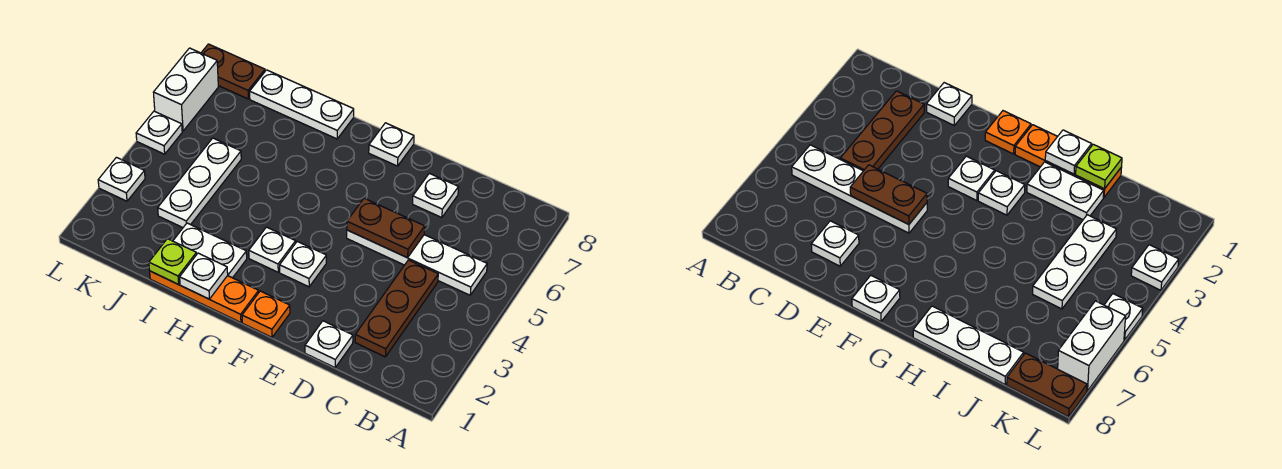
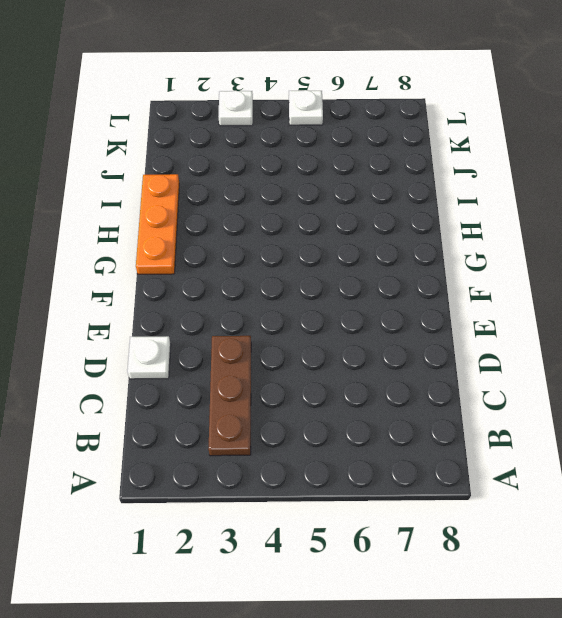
brown 1x3 plate [208,336,251,456] -> brown 1x3 plate turned to [355,260,438,357]
none -> white 1x4 plate [347,230,487,295]
none -> white 1x1 plate [413,173,458,218]
none -> orange 1x1 plate [242,291,290,337]

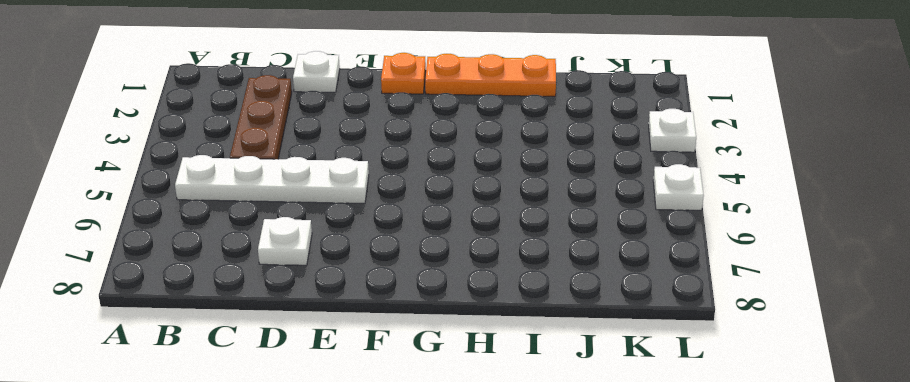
none -> white 1x1 plate [280,242,326,287]
none -> white 1x1 plate [369,123,414,166]
none -> white 1x1 plate [249,227,296,272]

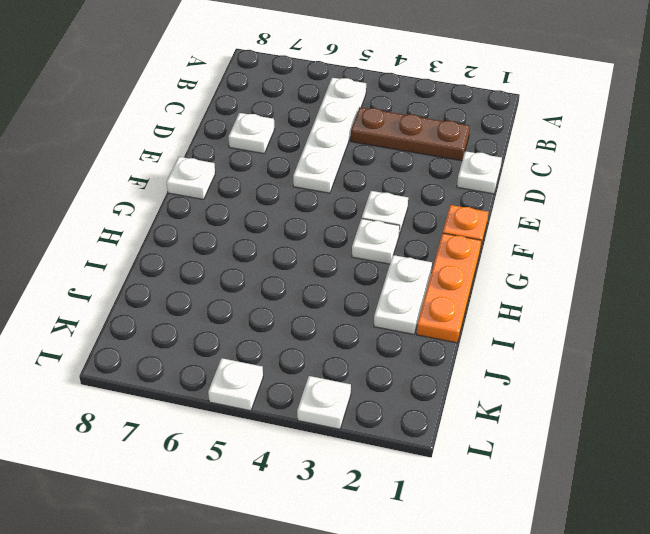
none -> white 1x3 plate [250,70,354,139]
none -> white 1x3 plate [158,138,241,227]
none -> brown 1x2 plate [201,44,265,99]

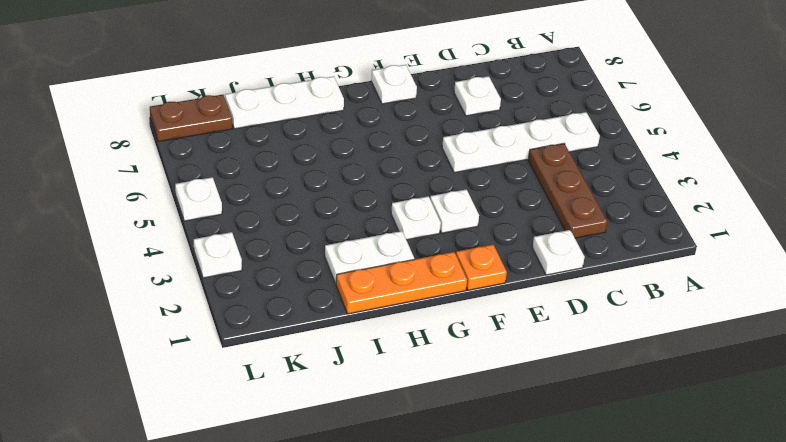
none -> white 1x3 plate [158,138,241,227]
none -> white 1x2 brick [153,48,218,131]
none -> brown 1x2 plate [347,198,425,258]

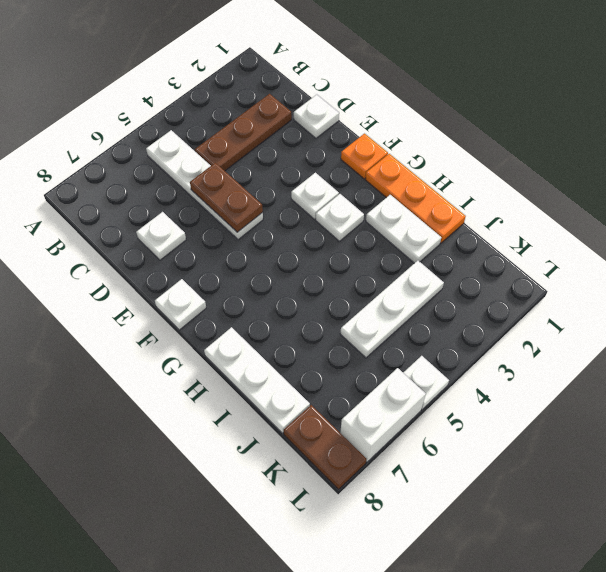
none -> white 1x1 plate [98,157,145,201]
none -> white 1x1 plate [180,253,228,299]
none -> lime 1x1 plate [149,239,197,284]

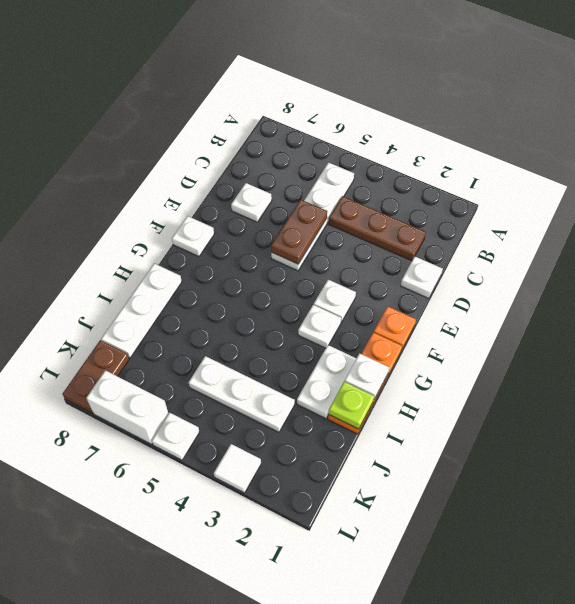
white 1x1 tile [214,444,261,493] -> white 1x1 plate [98,157,145,201]

